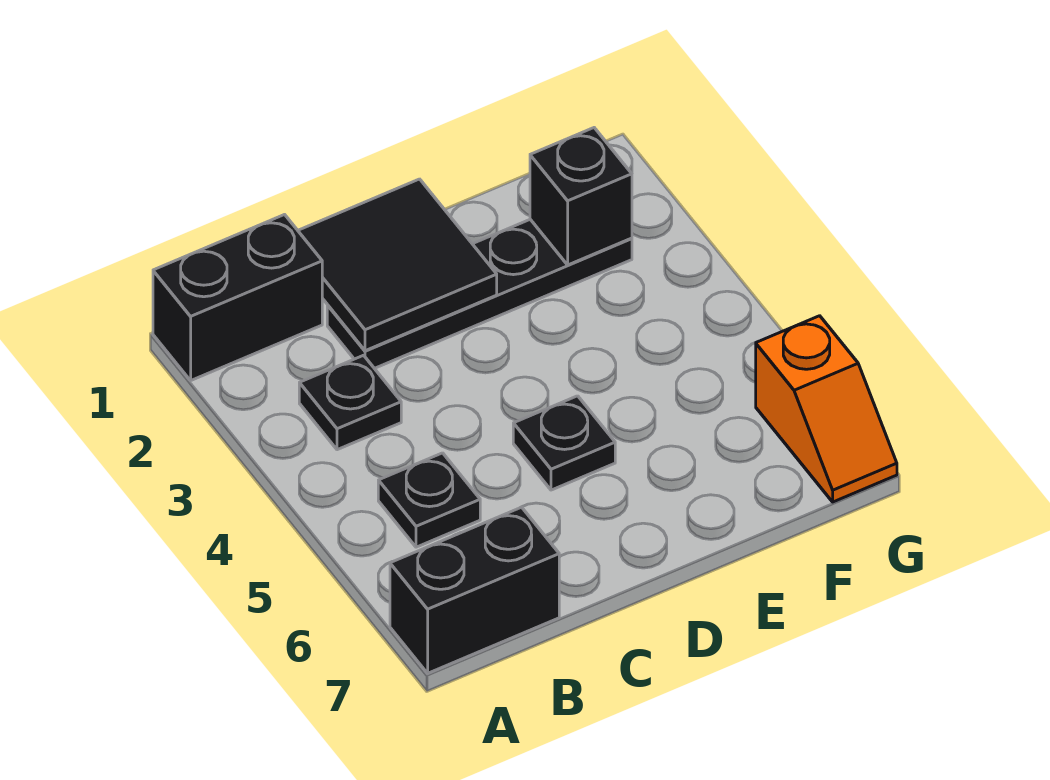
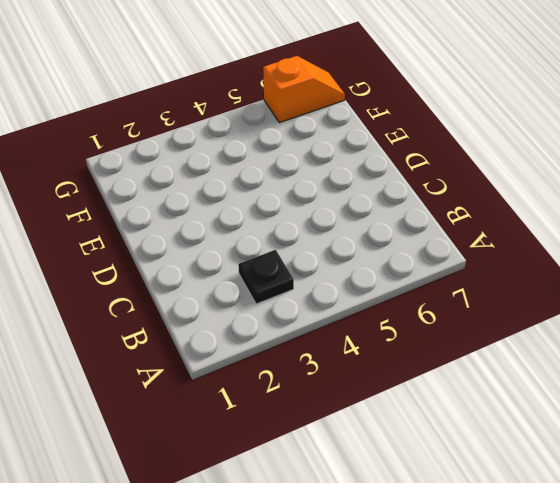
none -> black 1x2 brick [153,215,322,380]
none -> black 1x2 brick [390,507,559,673]

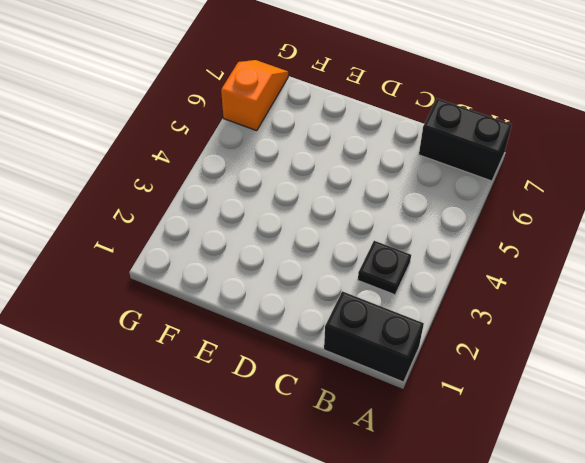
none -> black 1x1 plate [378,453,480,547]
none -> black 1x4 plate [327,219,632,369]

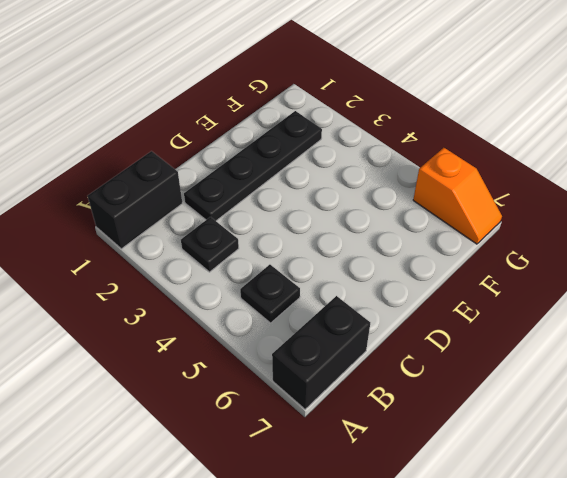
none -> black 1x1 plate [513,396,615,490]
none -> black 2x2 tile [298,179,497,351]

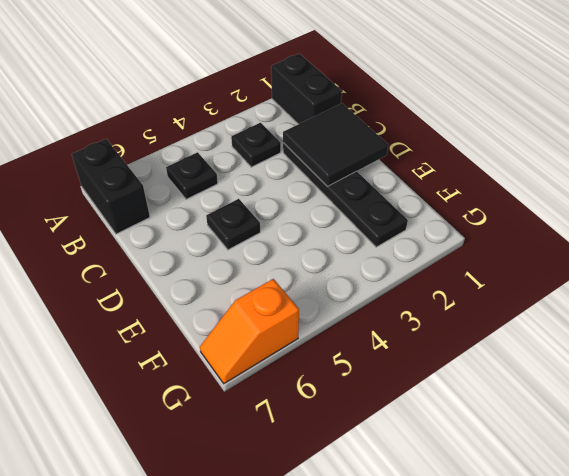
none -> black 1x1 brick [530,128,632,265]

